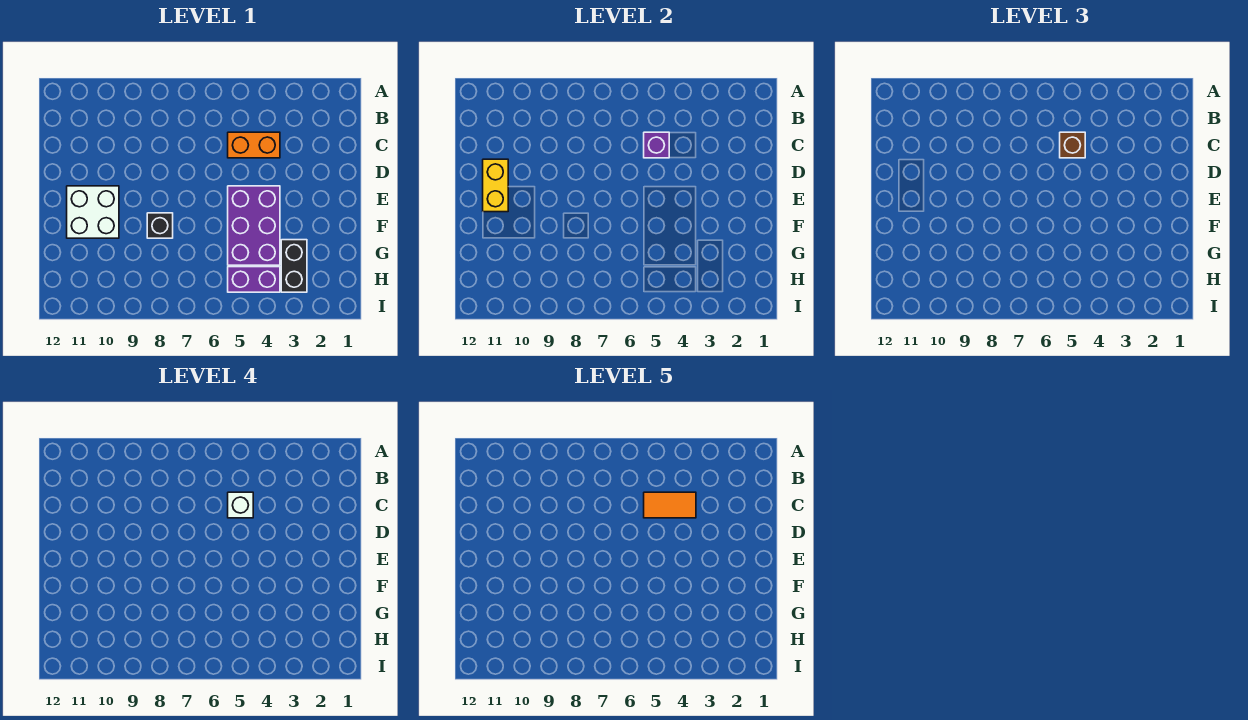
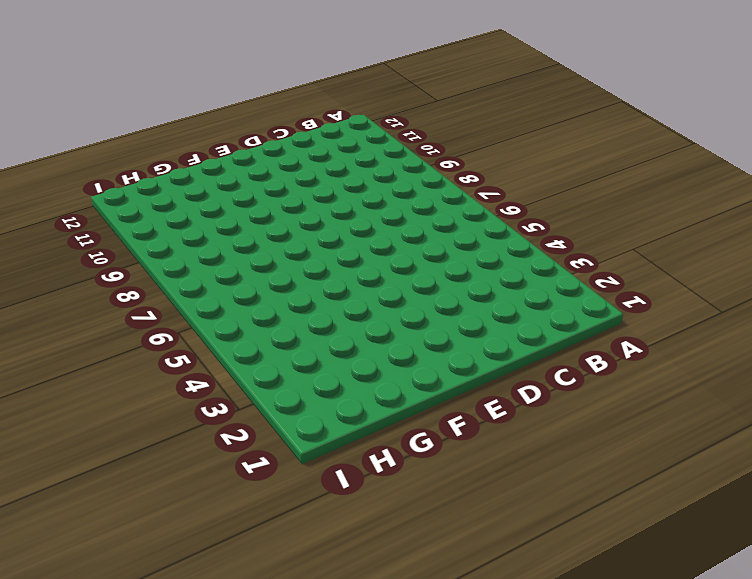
none -> orange 1x2 brick [228,132,280,158]
none -> purple 2x3 brick [228,186,280,265]

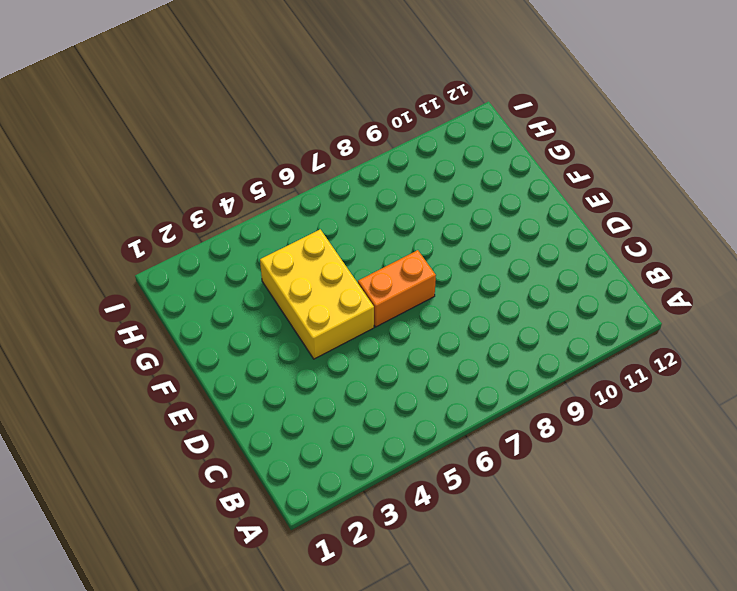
yellow 2x3 brick [260,229,374,359] -> purple 2x3 brick [228,186,280,265]
orange 1x2 brick [358,250,436,327] -> orange 1x2 brick moved to [228,132,280,158]
none -> white 2x2 brick [67,186,119,238]
none -> black 1x1 brick [147,213,173,238]

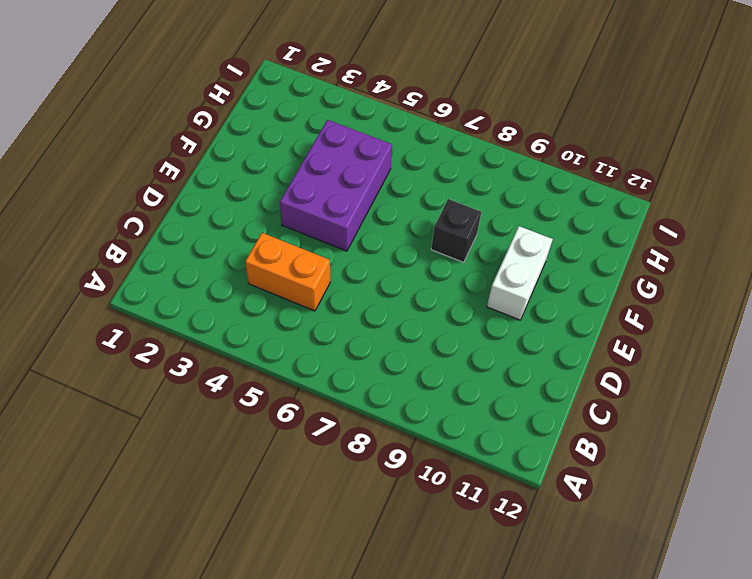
white 1x2 brick [487,226,553,320] -> white 2x2 brick [67,186,119,238]
none -> black 1x2 brick [281,240,307,292]
none -> purple 1x2 brick [228,267,280,292]

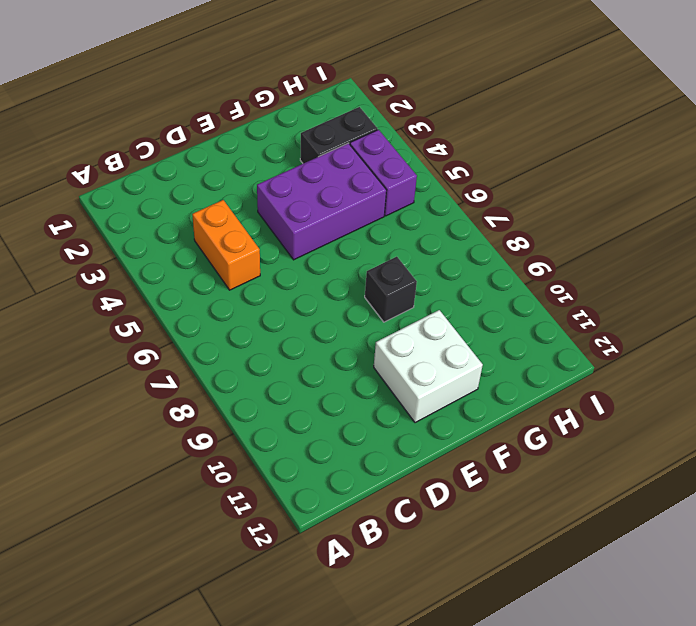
none -> purple 1x1 brick [644,132,669,158]
none -> yellow 1x2 brick [483,159,508,212]

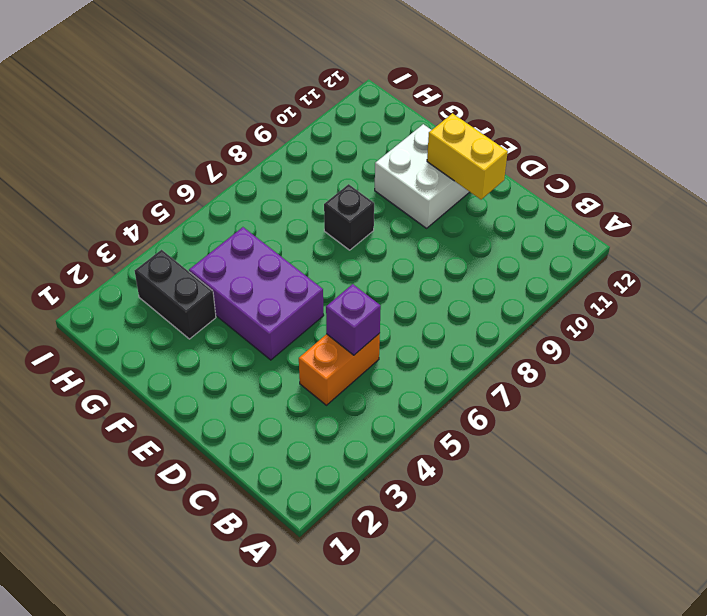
none -> purple 1x2 brick [228,267,280,292]
none -> brown 1x1 brick [1060,132,1085,158]

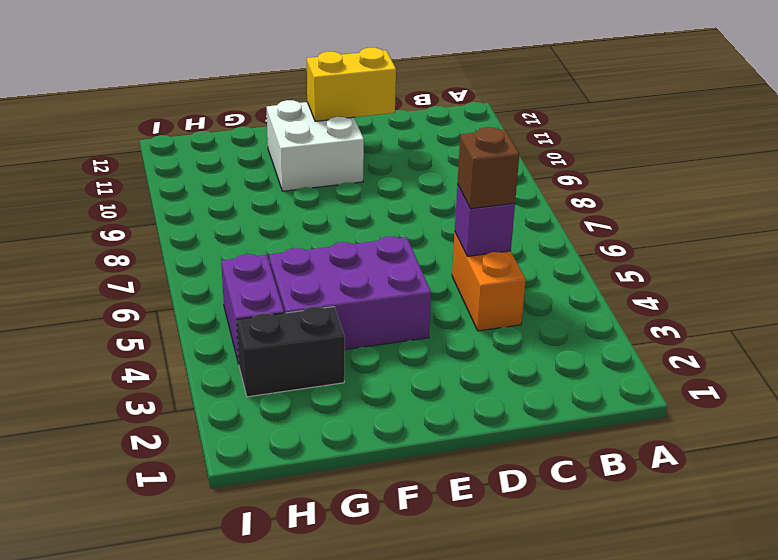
none -> black 1x1 brick [147,213,173,238]
none -> white 1x1 brick [228,492,253,518]

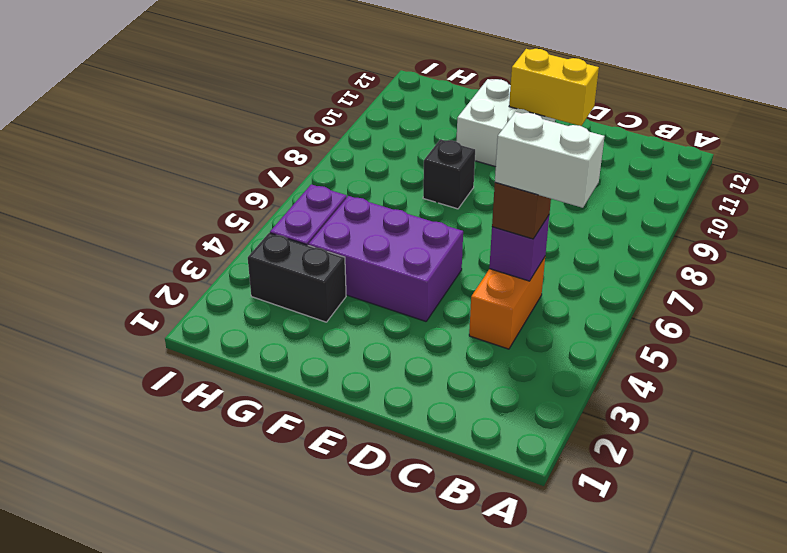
white 1x2 brick [495,112,604,208] -> white 1x1 brick [228,492,253,518]
none -> orange 1x2 tile [644,492,696,518]

